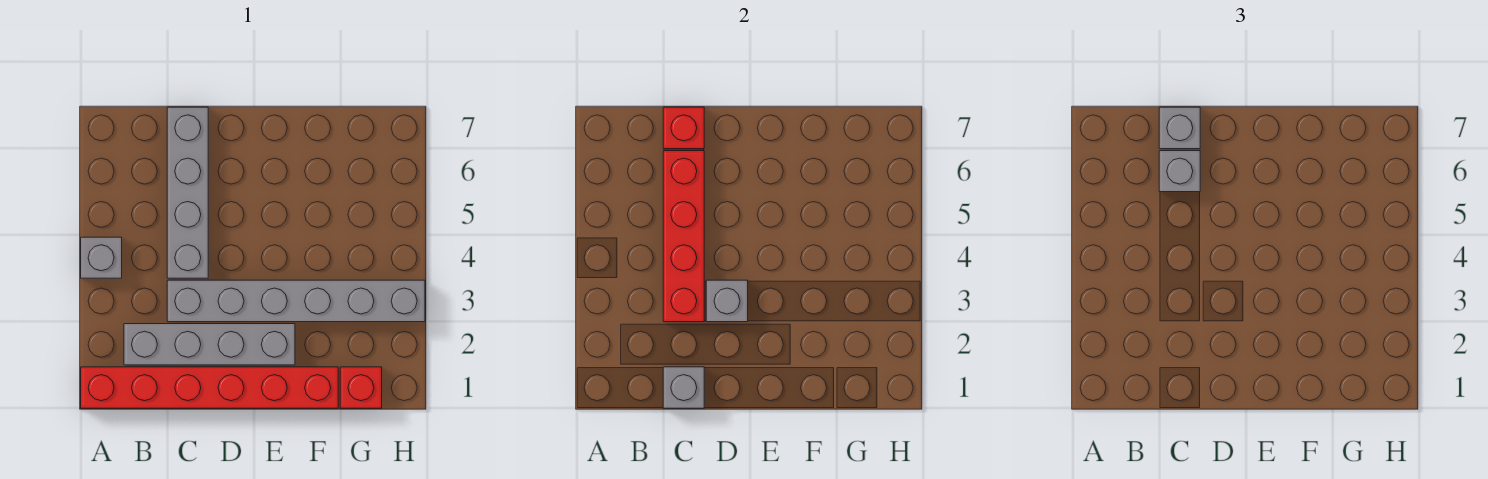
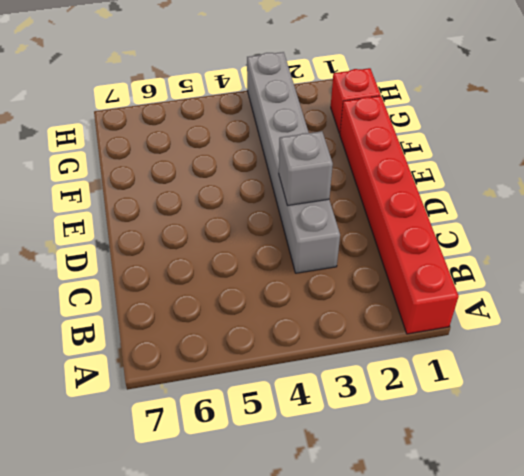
none -> grey 1x1 brick [81,237,122,278]
none -> grey 1x4 brick [124,324,295,365]
none -> grey 1x4 brick [167,107,208,278]

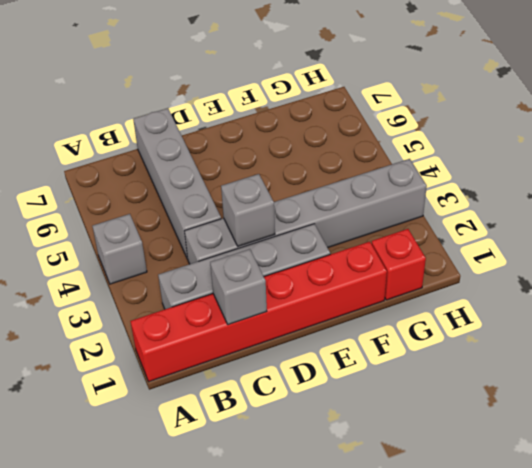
none -> red 1x4 brick [663,151,704,322]
none -> red 1x1 brick [663,107,704,149]
none -> grey 1x1 brick [1159,151,1200,192]

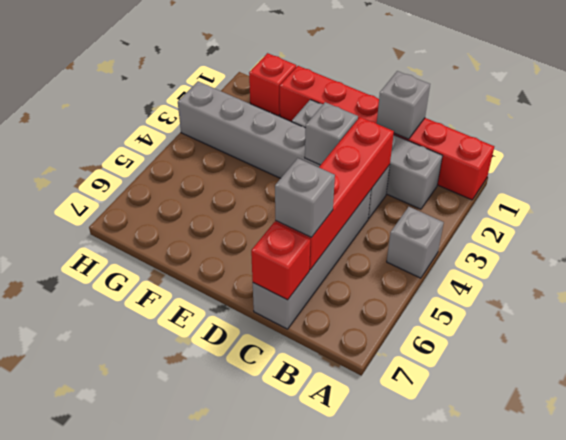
none -> grey 1x1 brick [1159,107,1200,149]

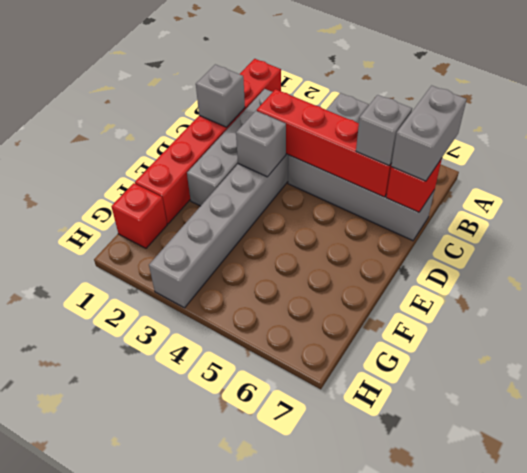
grey 1x2 brick [391,86,467,181] -> grey 1x1 brick [1159,107,1200,149]

